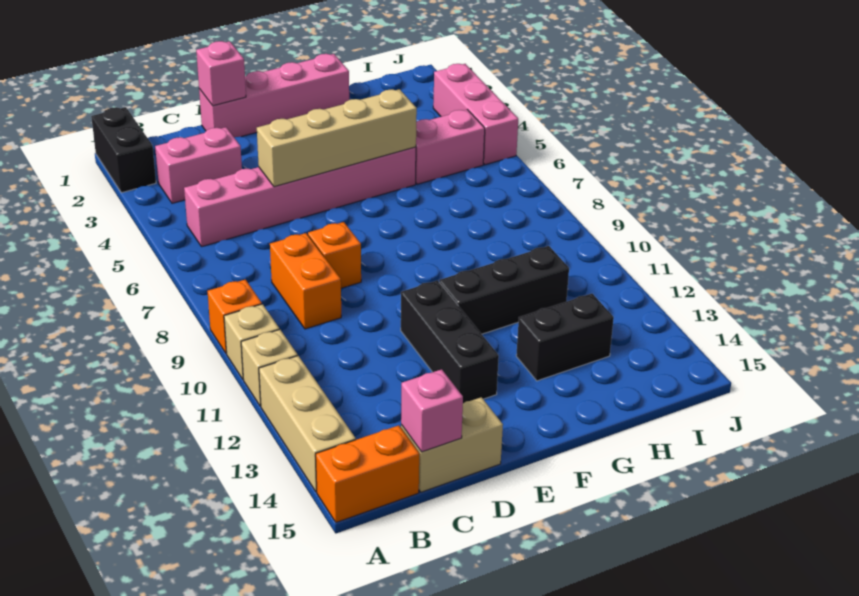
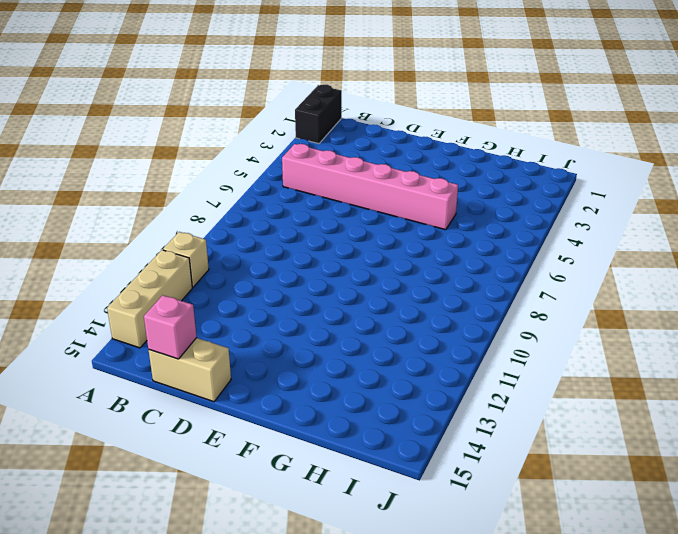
none -> orange 1x1 brick [207,279,262,354]
none -> tan 1x1 brick [224,304,279,380]
none -> orange 1x2 brick [316,425,419,522]

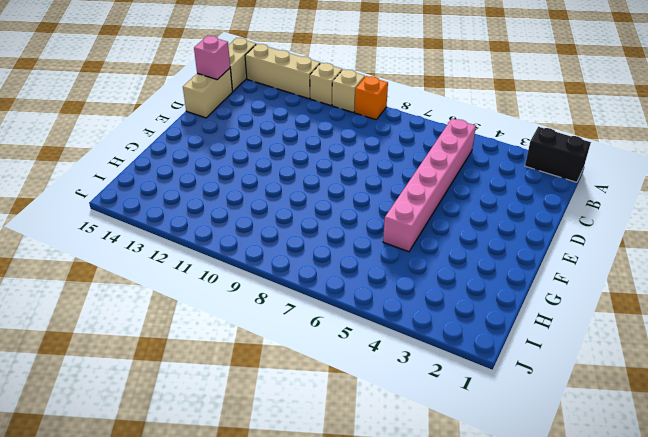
tan 1x2 brick [228,38,256,91] -> orange 1x2 brick [316,425,419,522]
none -> pink 1x2 brick [155,127,242,203]
none -> orange 1x2 brick [270,233,341,329]
none -> pink 1x4 brick [199,54,349,137]

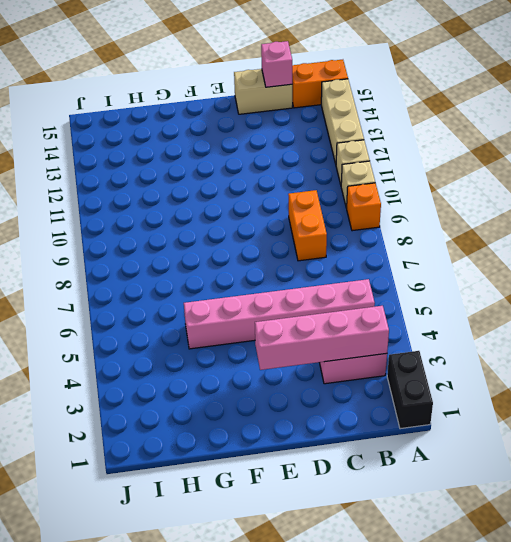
pink 1x4 brick [255,306,389,370] -> pink 1x4 brick moved to [199,54,349,137]
none -> orange 1x1 brick [308,222,361,288]
none -> black 1x3 brick [401,280,499,403]
none -> black 1x3 brick [439,246,569,334]

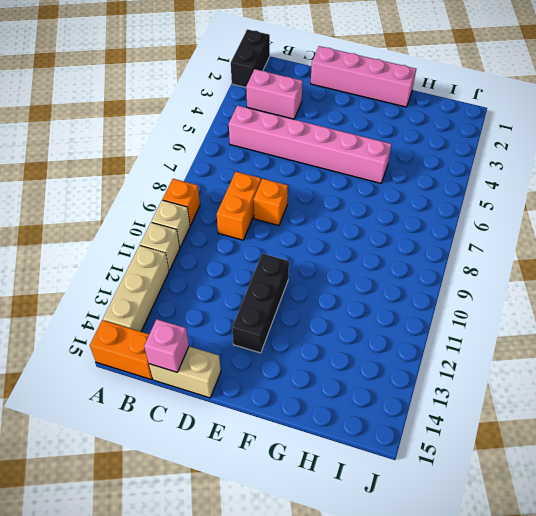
none -> black 1x3 brick [439,246,569,334]
none -> black 1x2 brick [516,294,614,381]
none -> pink 1x2 brick [416,110,485,184]

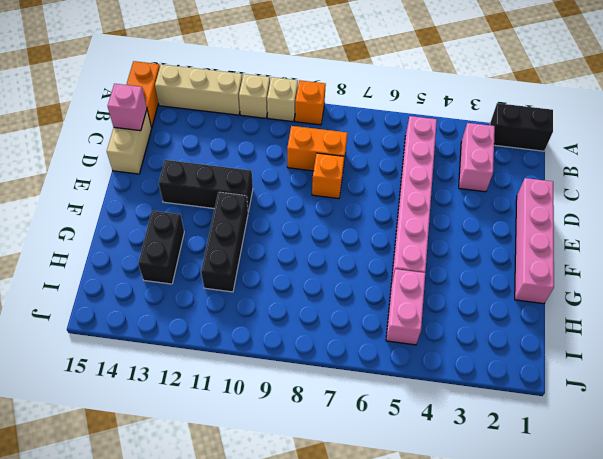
none -> pink 1x3 brick [433,64,518,165]
none -> pink 1x1 brick [196,41,246,106]
none -> tan 1x4 brick [257,89,417,187]

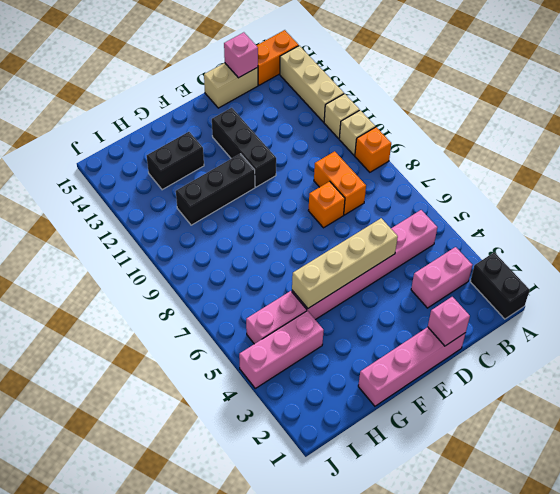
pink 1x3 brick [239,311,324,388] -> pink 1x3 brick turned to [433,64,518,165]

